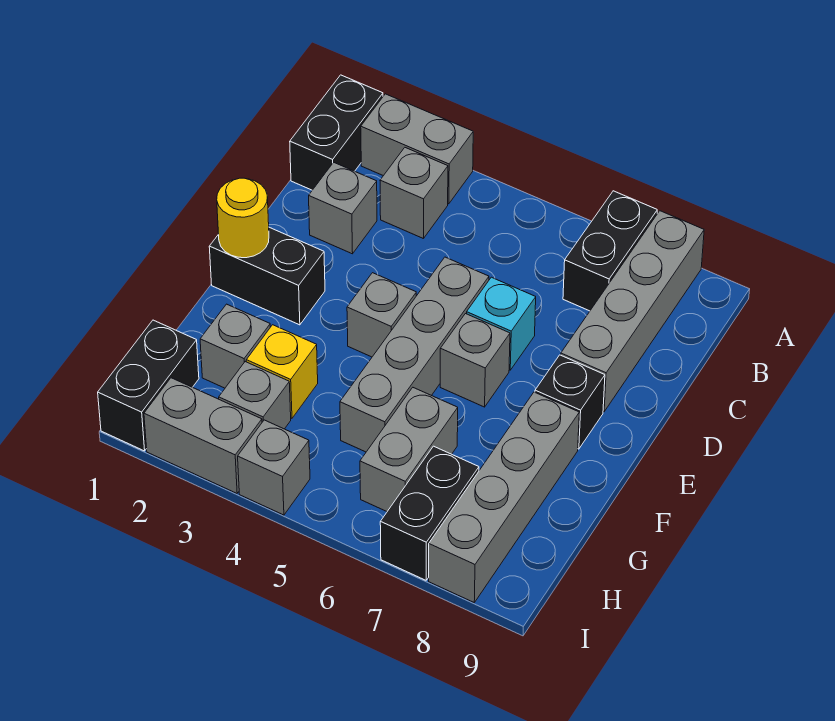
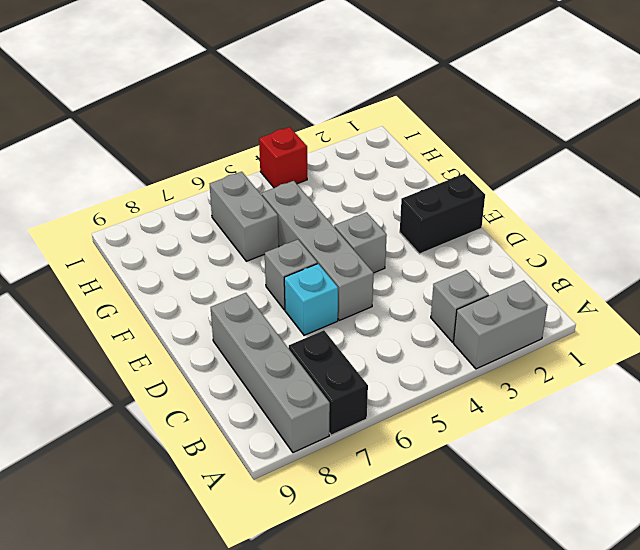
red 1x1 brick [259,127,307,188] -> grey 1x1 brick [238,420,310,515]
none -> black 1x2 brick [290,75,383,190]
none -> grey 1x1 brick [309,162,377,254]
none -> black 1x1 brick [535,355,605,449]

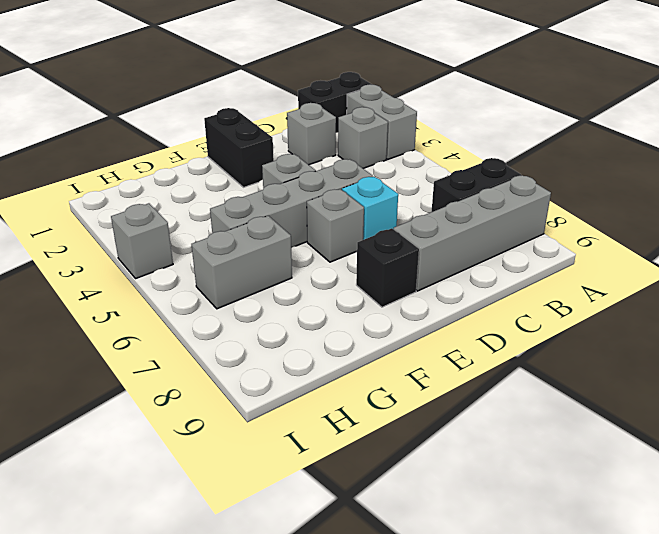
none -> grey 1x4 brick [429,392,579,602]
none -> grey 1x1 brick [200,304,270,388]
none -> yellow 1x1 brick [246,325,318,418]

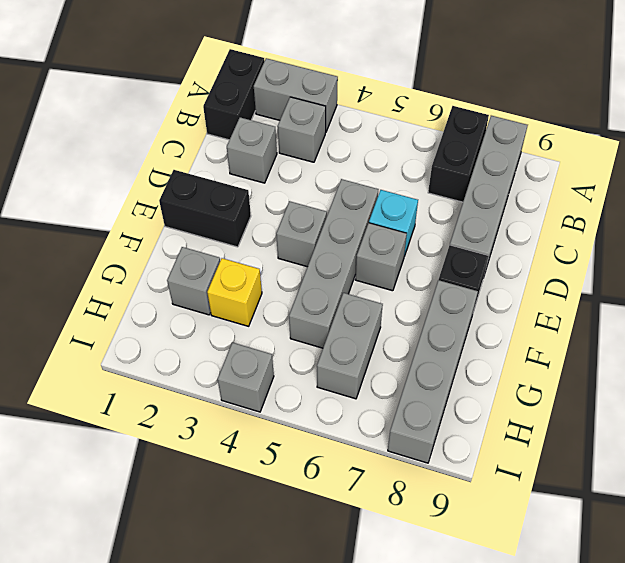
none -> black 1x2 brick [98,320,199,451]
none -> grey 1x1 brick [219,362,291,429]
none -> black 1x2 brick [380,446,479,580]

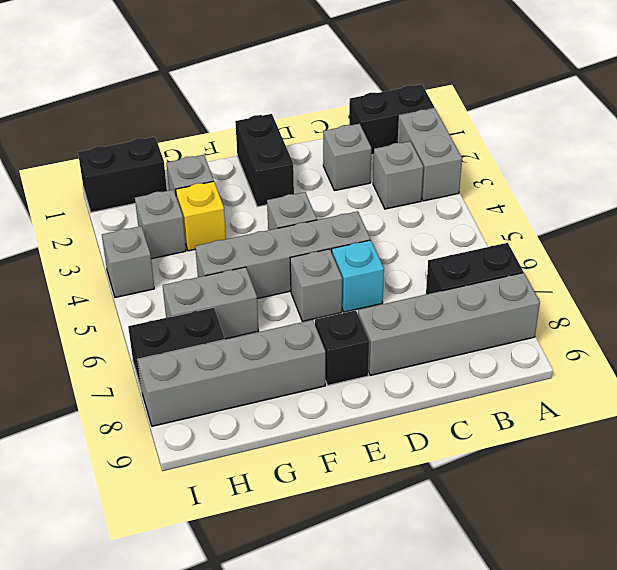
none -> grey 1x2 brick [144,378,262,493]
none -> yellow 1x1 round brick [217,178,269,258]

